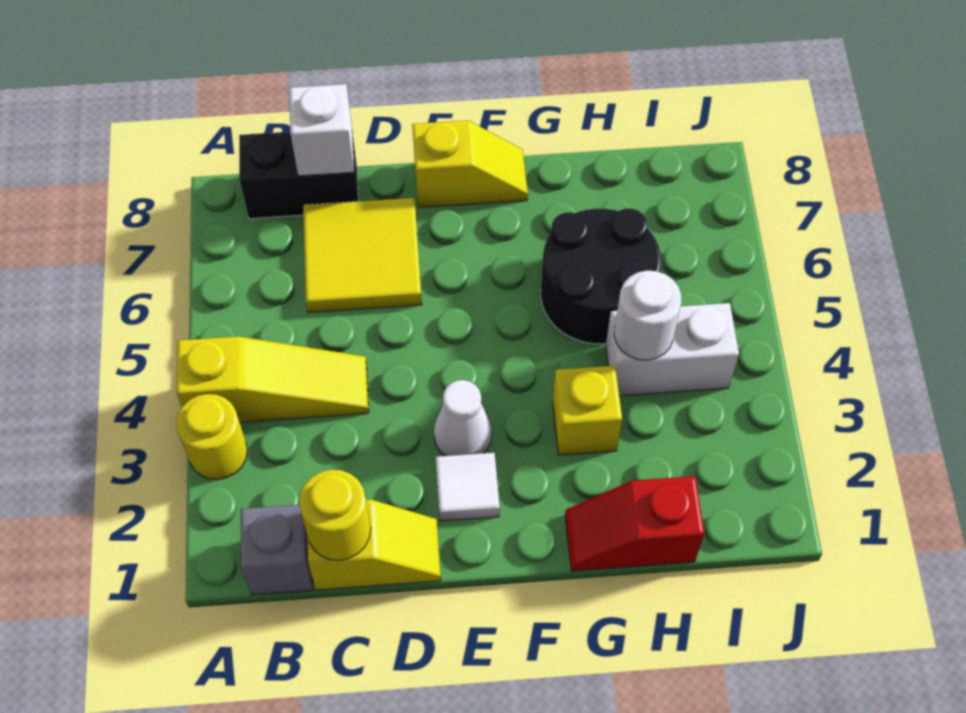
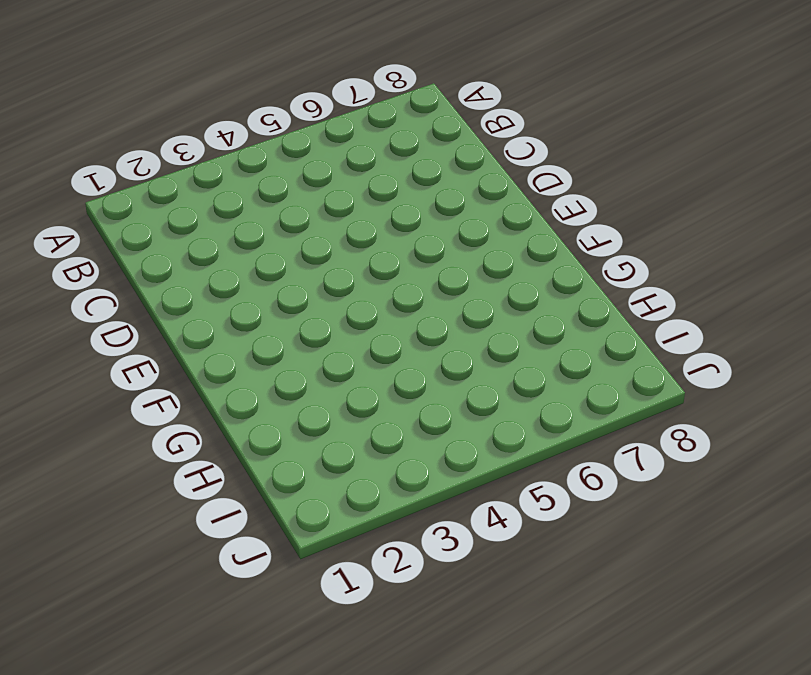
none -> yellow 1x1 round brick [176,394,247,480]
none -> yellow 1x3 slope [177,336,369,422]
none -> grey 1x1 brick [241,505,313,595]

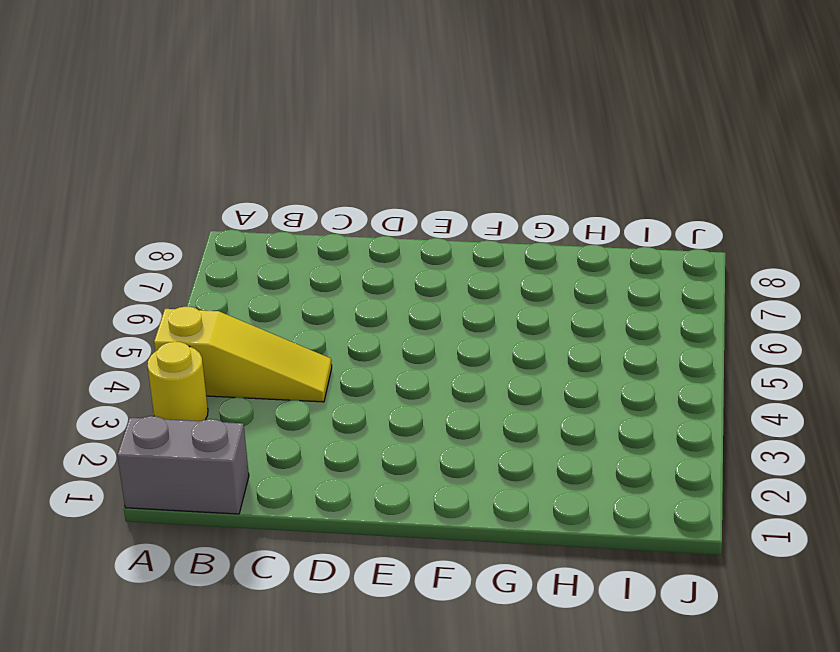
grey 1x2 brick [117,416,249,514] -> grey 1x1 brick [241,505,313,595]
none -> black 1x2 brick [239,132,359,219]
none -> yellow 1x2 slope [308,499,441,590]
none -> yellow 2x2 tile [303,198,422,313]

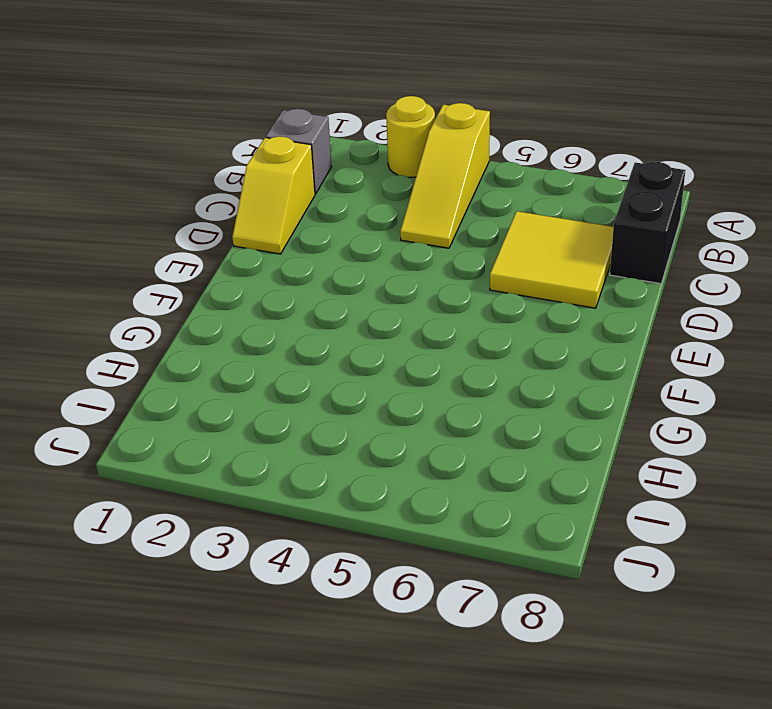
none -> white 1x1 tile [435,453,500,521]
none -> white 1x1 cone [434,380,492,456]
none -> yellow 1x2 slope [412,120,528,208]

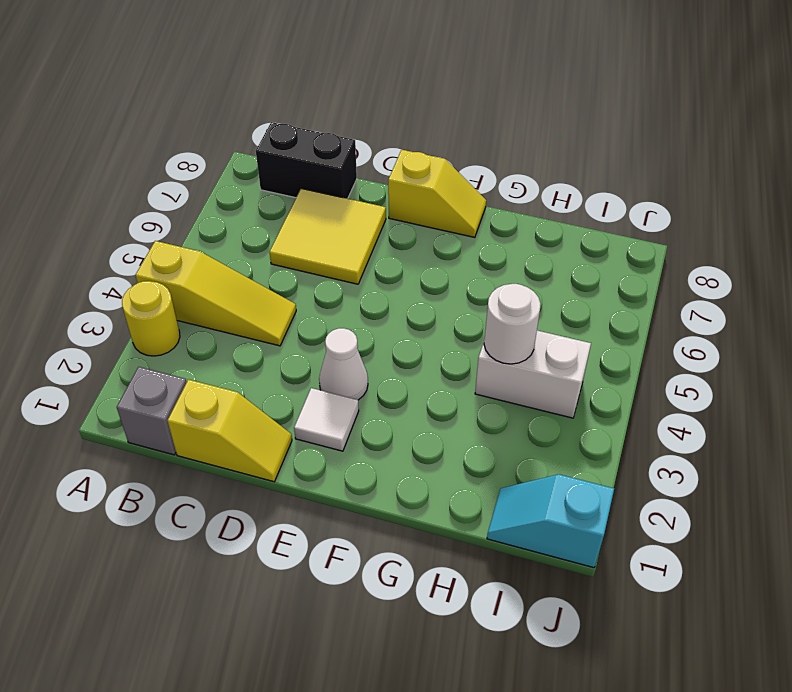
cyan 1x2 slope [487,474,614,568] -> none
none -> red 1x2 slope [565,476,704,571]
none -> yellow 1x1 brick [553,366,622,455]
none -> black 2x2 round brick [541,208,661,344]

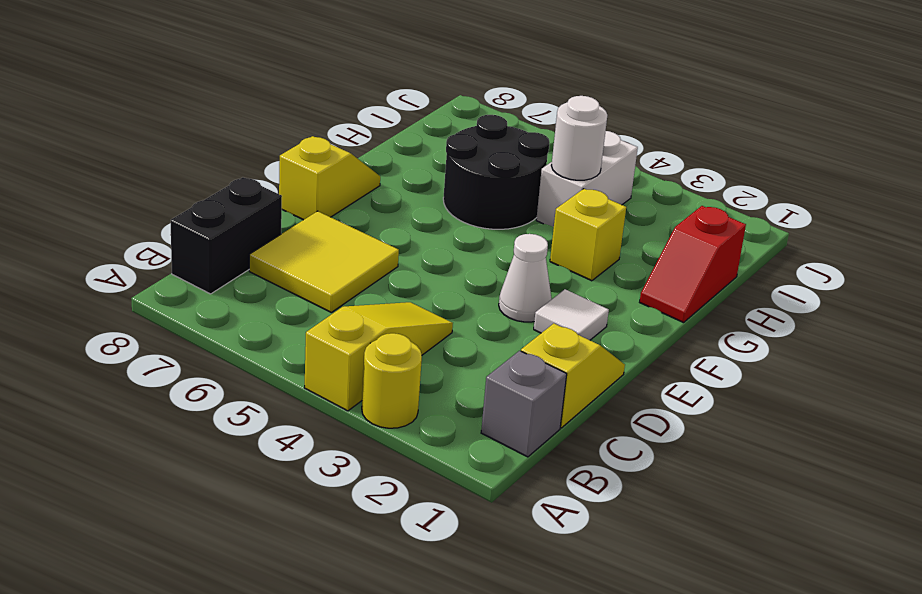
none -> yellow 1x1 round brick [299,470,371,560]
none -> white 1x1 brick [289,84,354,176]

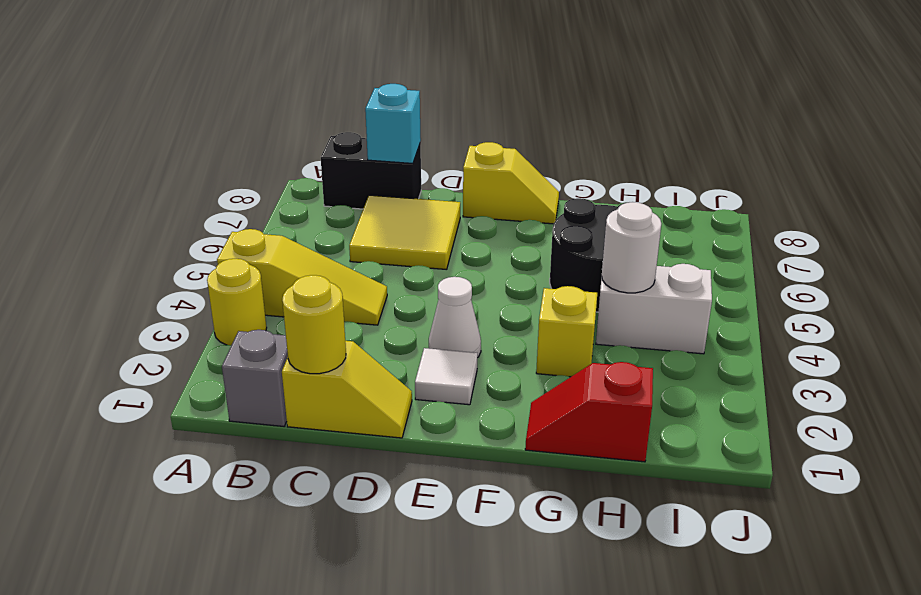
cyan 1x1 brick [365,84,421,163] -> white 1x1 brick [289,84,354,176]

